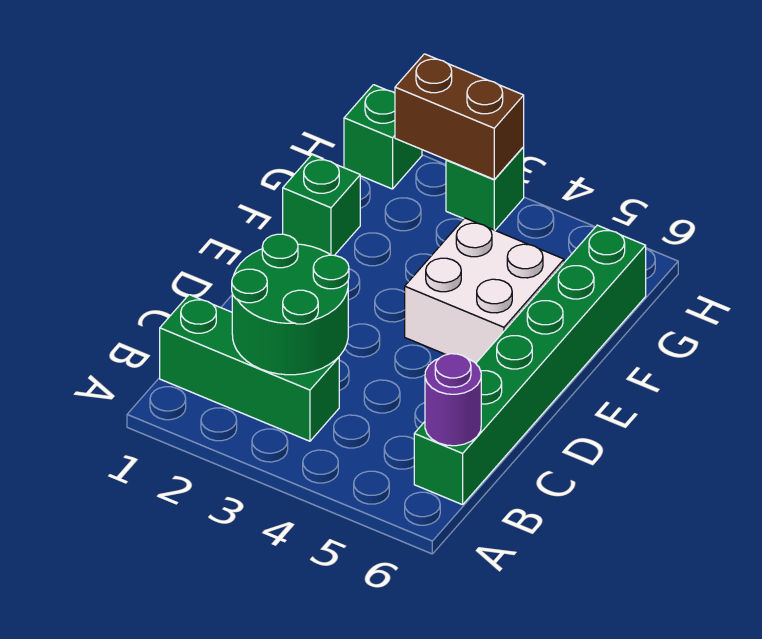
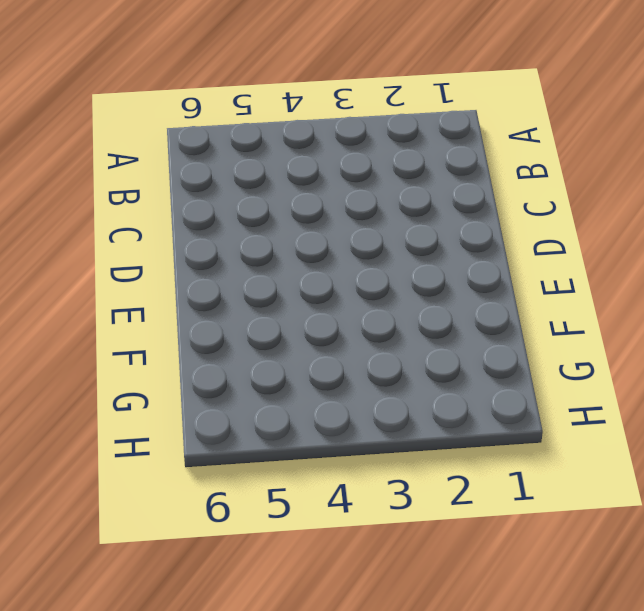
none -> green 1x3 brick [160,295,339,441]
none -> green 1x6 brick [414,225,646,505]

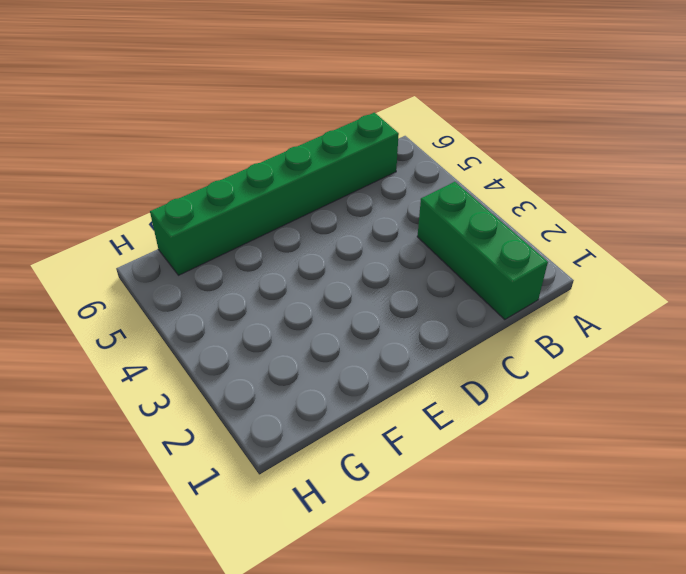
none -> white 2x2 brick [405,218,564,363]
none -> green 1x1 brick [283,155,360,255]

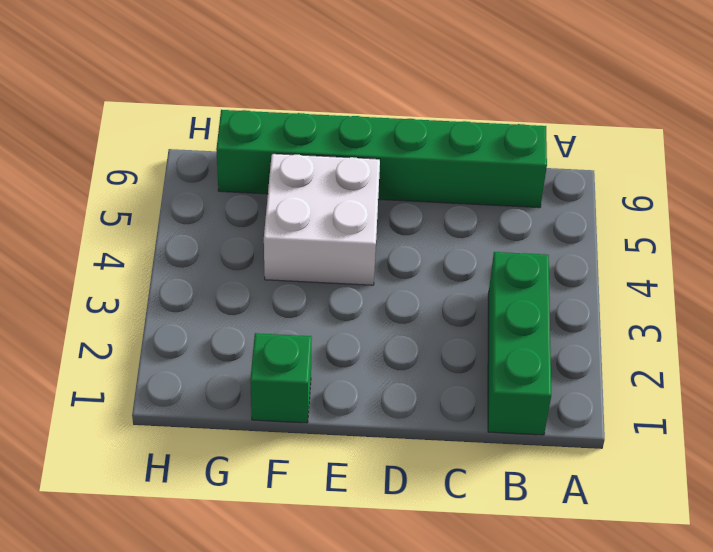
none -> green 1x1 brick [344,85,422,189]
none -> green 1x1 brick [446,147,524,230]

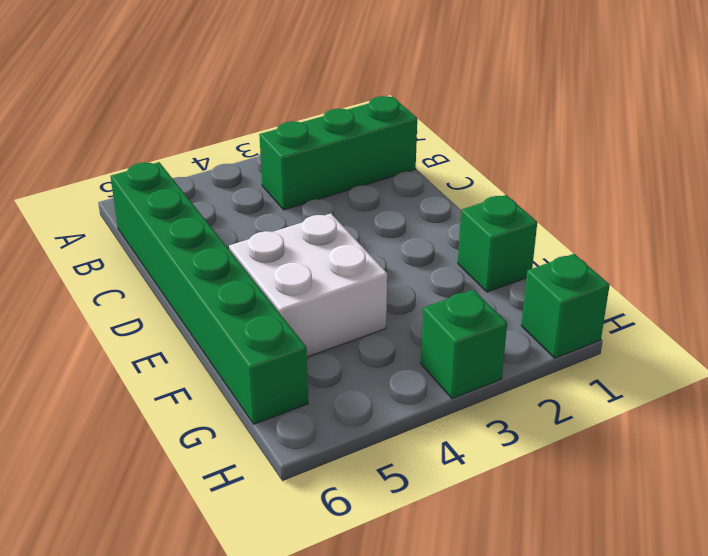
none -> green 2x2 round brick [232,234,349,375]
none -> purple 1x1 round brick [425,354,481,446]

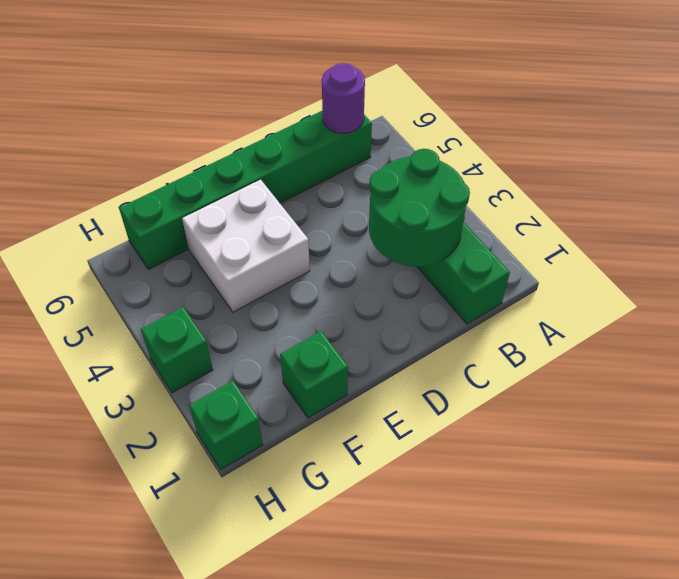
none -> brown 1x2 brick [395,54,524,179]

